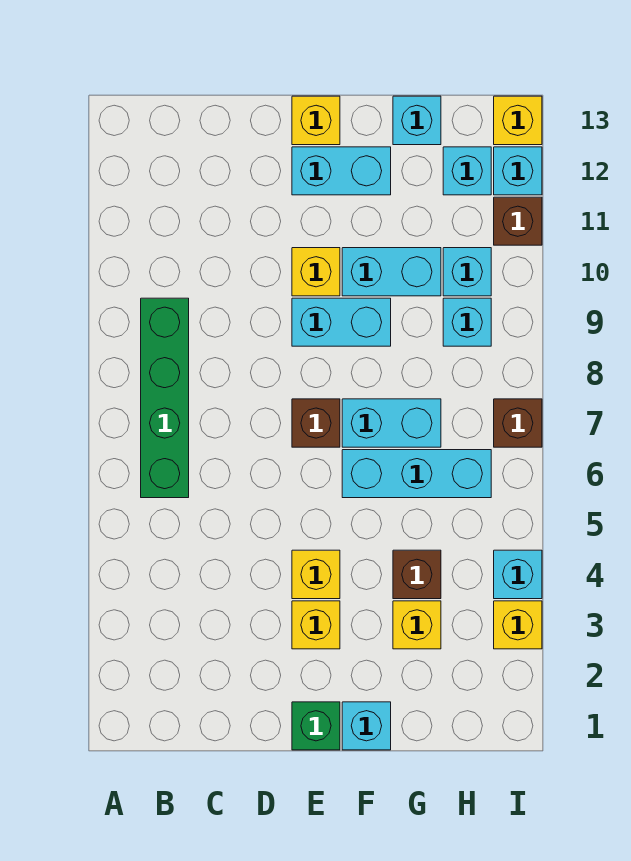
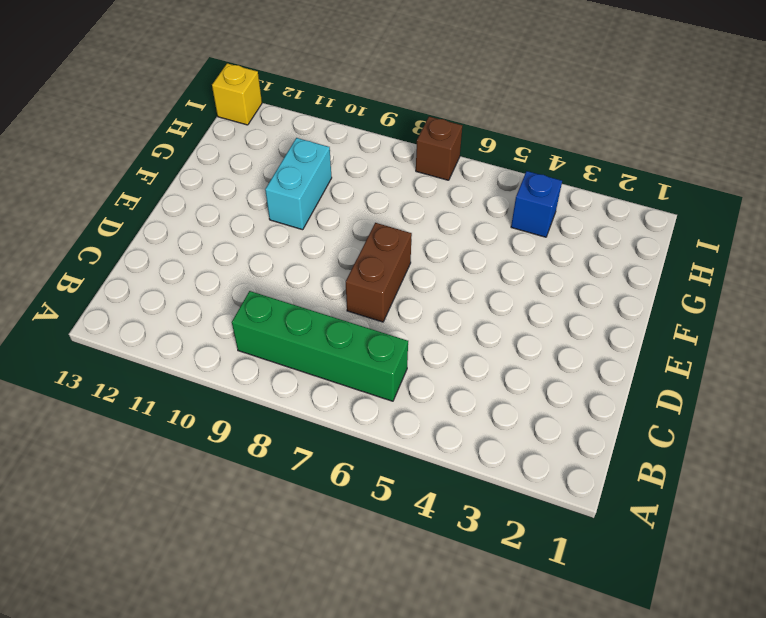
brown 1x2 brick [346,223,412,322] -> brown 1x1 brick [292,399,340,447]
blue 1x1 brick [511,171,562,237] -> none
none -> green 1x1 brick [292,702,340,750]
none -> yellow 1x1 brick [292,601,340,649]
none -> yellow 1x1 brick [292,550,340,599]

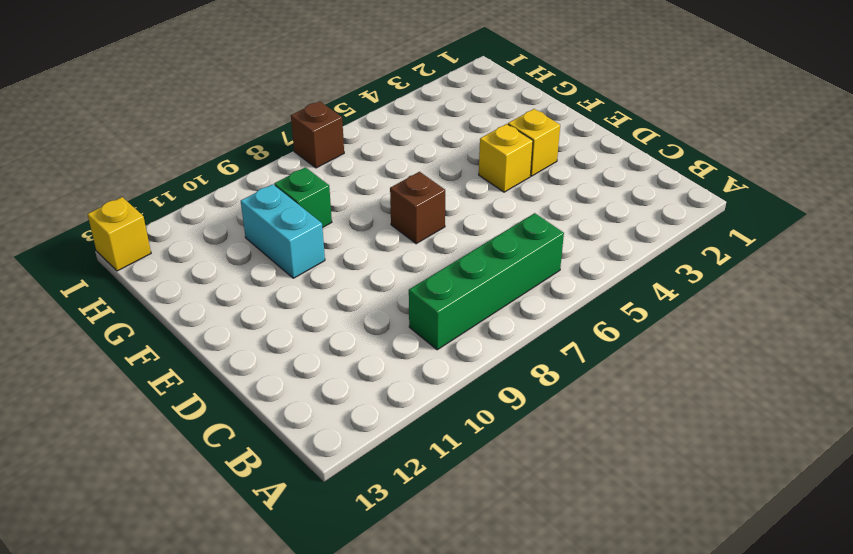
green 1x1 brick [274,167,332,228] -> green 1x1 brick moved to [292,702,340,750]
none -> cyan 1x2 brick [292,298,391,346]
none -> yellow 1x1 brick [292,248,340,296]
none -> cyan 1x2 brick [292,147,391,195]

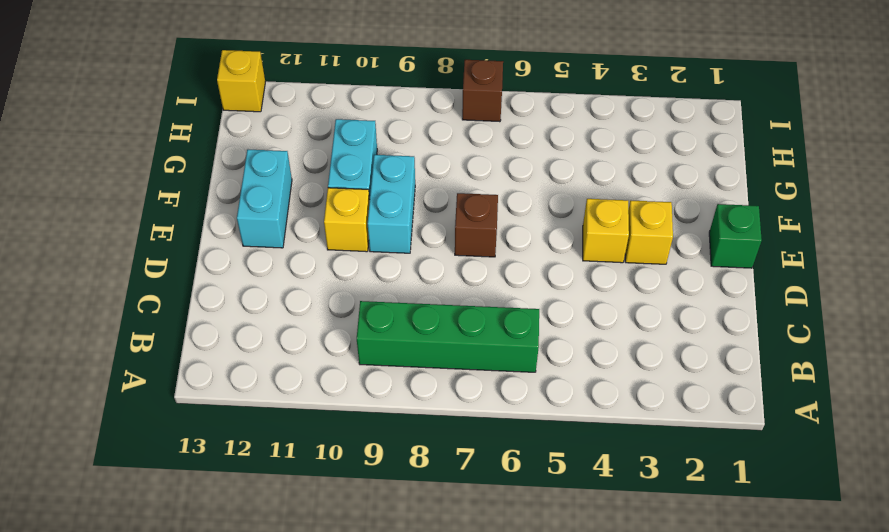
none -> yellow 1x1 brick [292,96,340,145]
none -> cyan 1x1 brick [342,702,391,750]
none -> cyan 1x3 brick [342,450,491,498]

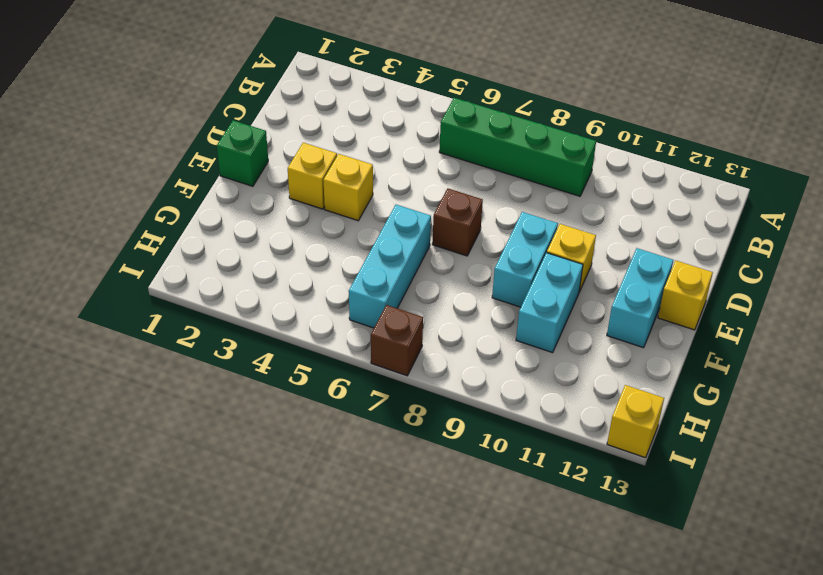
none -> cyan 1x1 brick [342,702,391,750]
none -> cyan 1x2 brick [342,399,441,447]
none -> yellow 1x1 brick [393,601,441,649]

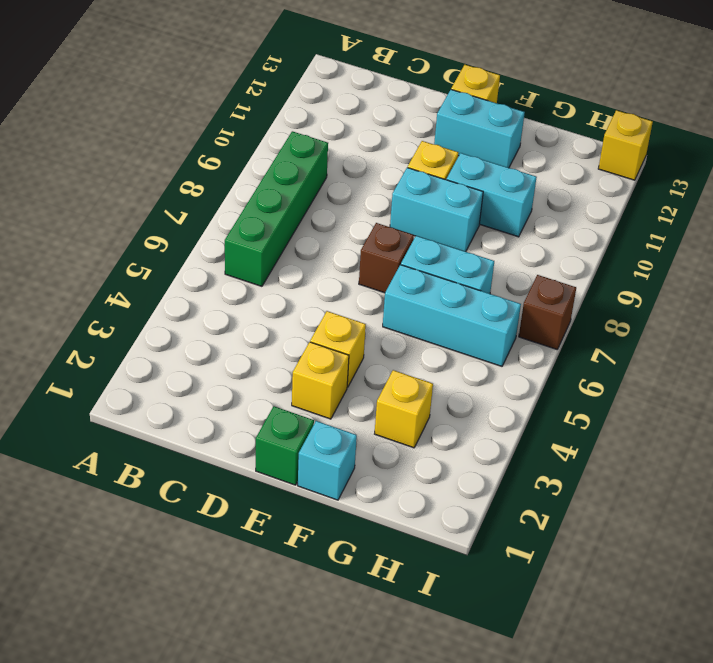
none -> brown 1x1 brick [393,550,441,599]
none -> cyan 1x1 brick [393,96,441,145]
none -> cyan 1x1 brick [443,298,491,346]

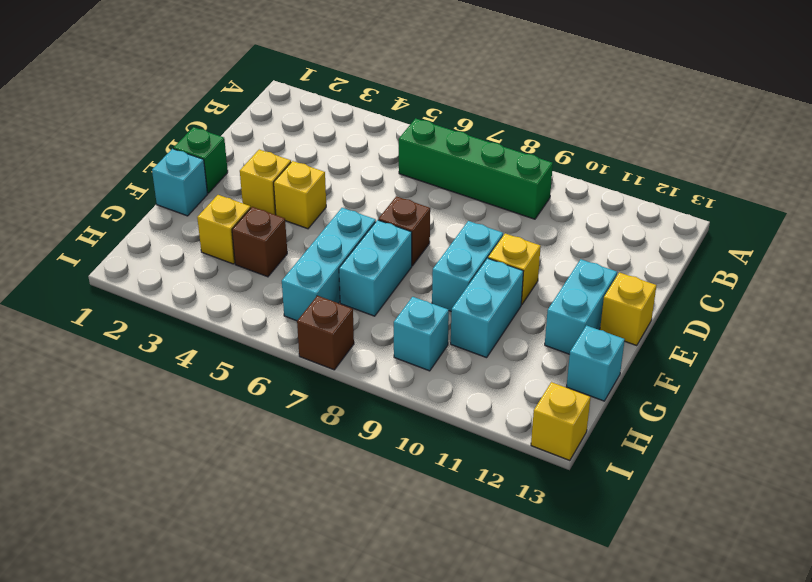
none -> cyan 1x1 brick [443,248,491,296]
none -> cyan 1x1 brick [443,147,491,195]
none -> yellow 1x1 brick [494,601,542,649]

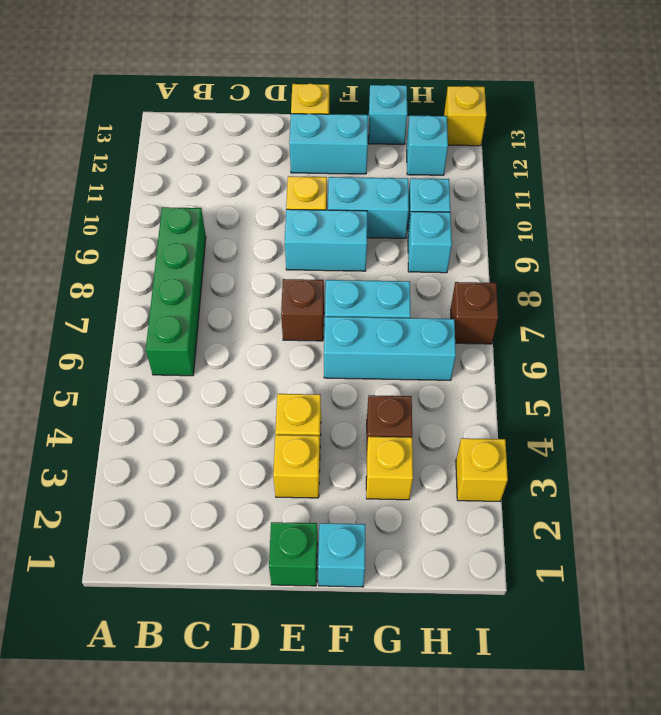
none -> cyan 1x1 brick [494,550,542,599]
none -> brown 1x1 brick [494,197,542,245]
none -> cyan 1x1 brick [494,147,542,195]

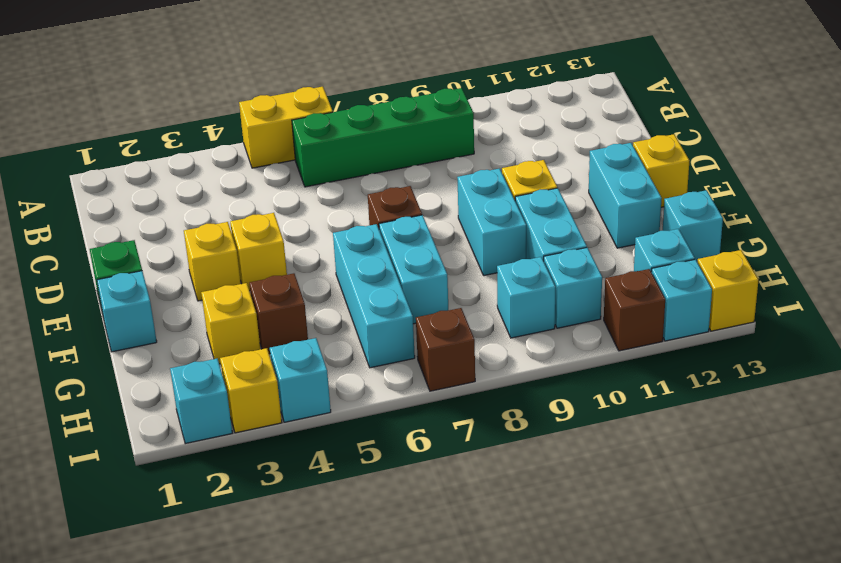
yellow 1x2 brick [239,87,333,168] -> none
cyan 1x1 brick [170,359,232,444] -> none

